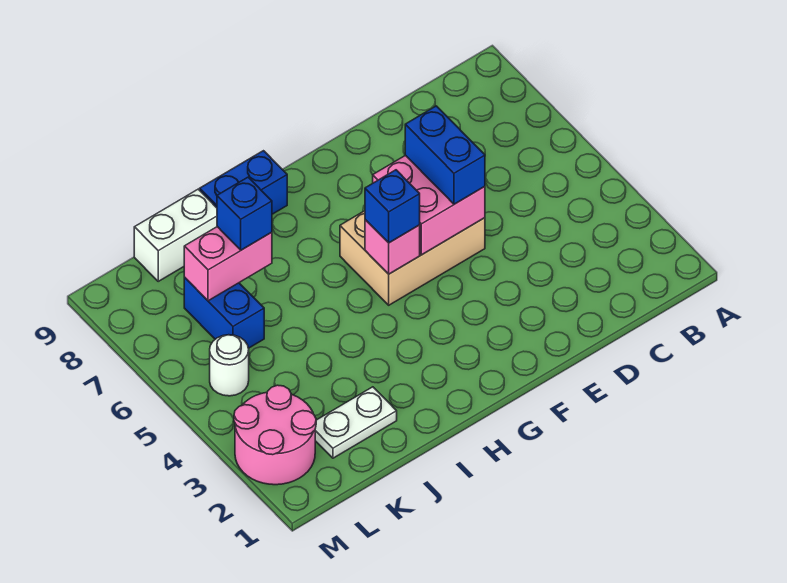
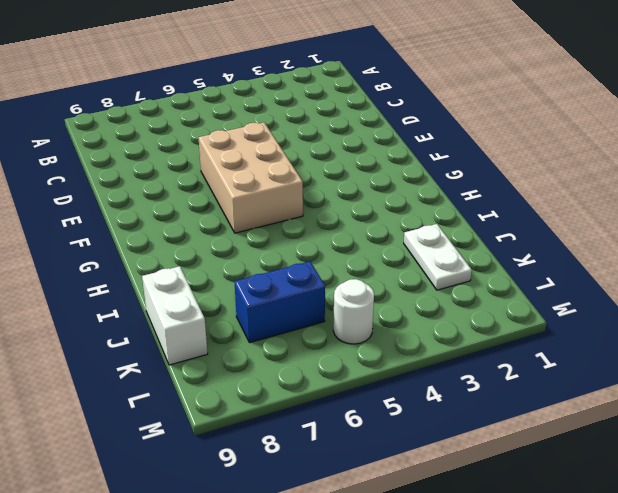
none -> blue 1x2 brick [200,151,287,214]
none -> pink 2x2 round brick [234,385,316,485]
none -> pink 2x2 brick [373,155,485,255]

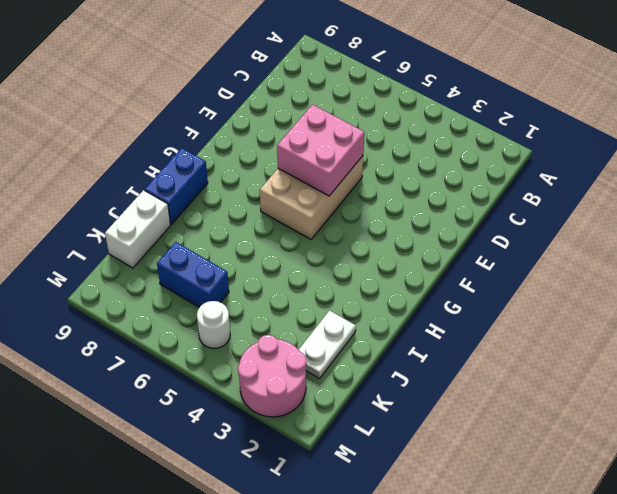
none -> pink 1x1 brick [365,220,420,274]
none -> pink 1x2 brick [184,227,272,301]
none -> blue 1x2 brick [405,106,485,204]

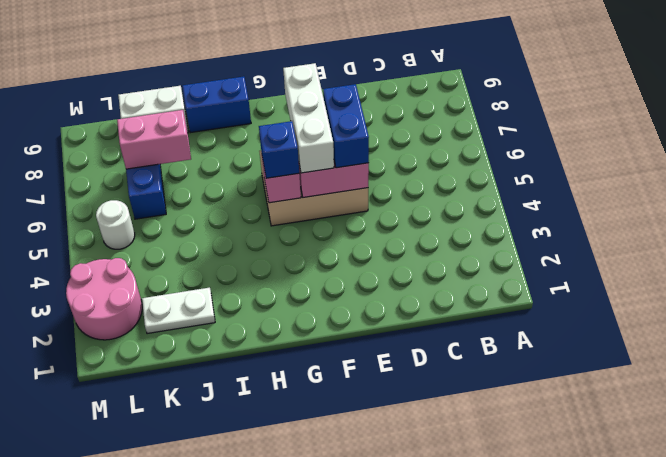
white 1x3 brick [283,63,334,173] -> none
none -> blue 1x1 brick [217,177,272,250]

